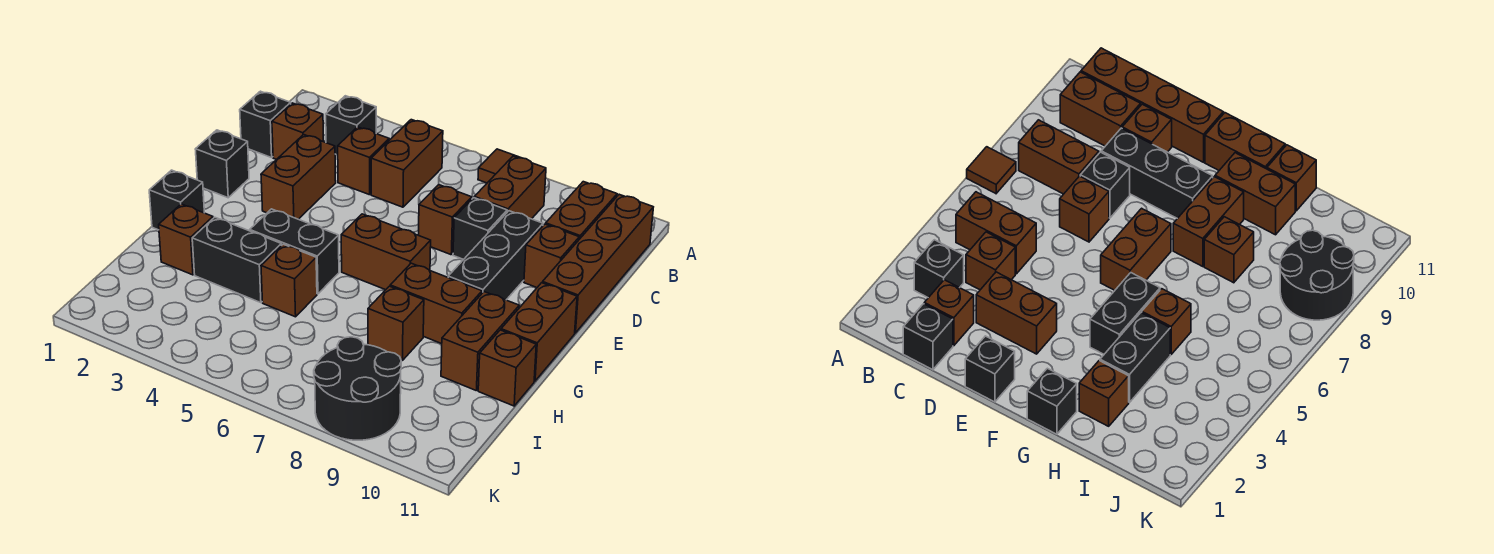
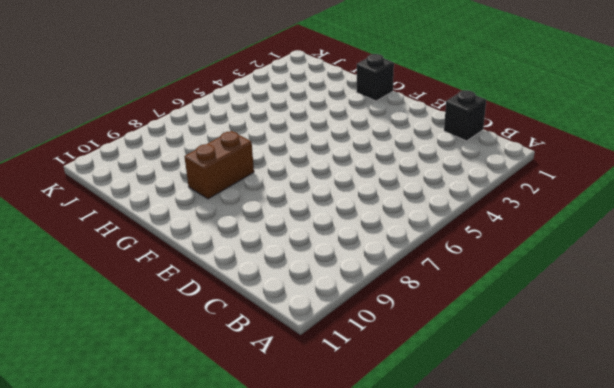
none -> brown 1x1 tile [478,149,521,183]
none -> black 1x1 brick [326,96,376,155]
none -> brown 1x2 brick [371,120,443,207]

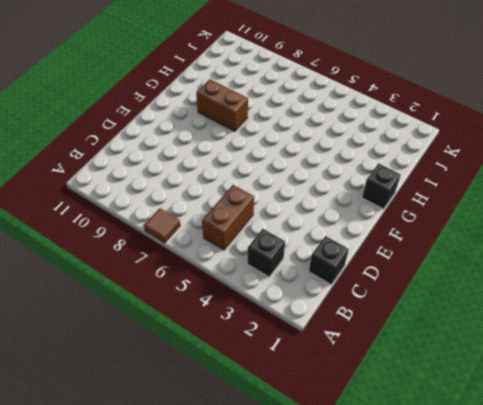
none -> brown 1x2 brick [474,156,546,219]
none -> brown 1x2 brick [546,182,617,239]
none -> brown 1x4 brick [543,194,653,333]

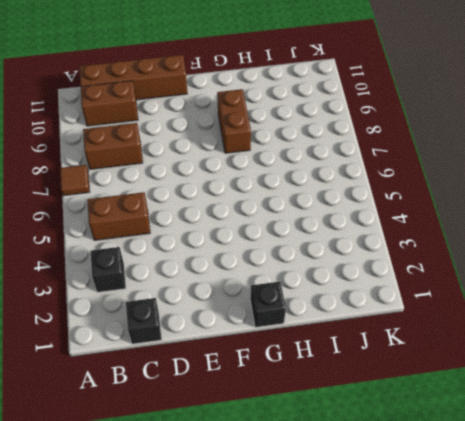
none -> brown 1x1 brick [272,103,324,160]
none -> brown 1x1 brick [338,127,389,195]
none -> brown 1x2 brick [261,135,336,219]

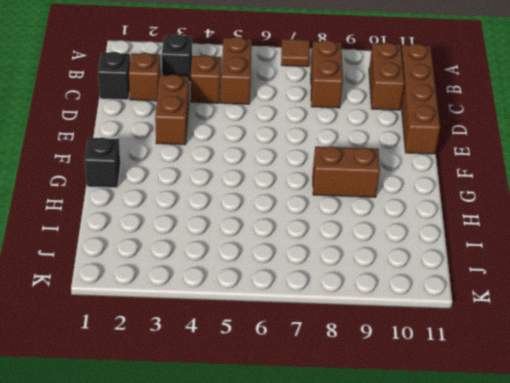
none -> brown 1x1 brick [419,185,472,255]
none -> black 1x1 brick [453,198,507,259]
none -> black 1x3 brick [448,211,543,300]

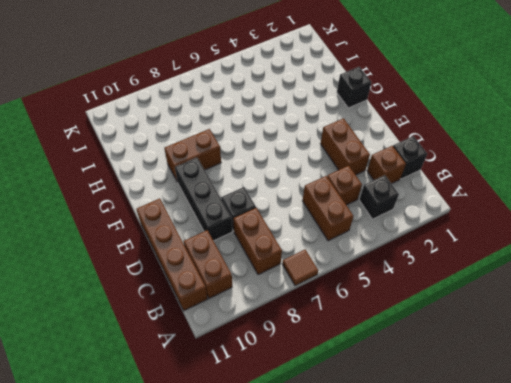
none -> brown 1x1 brick [419,185,472,255]
none -> brown 1x1 brick [524,224,579,288]
none -> black 1x1 brick [195,130,249,198]

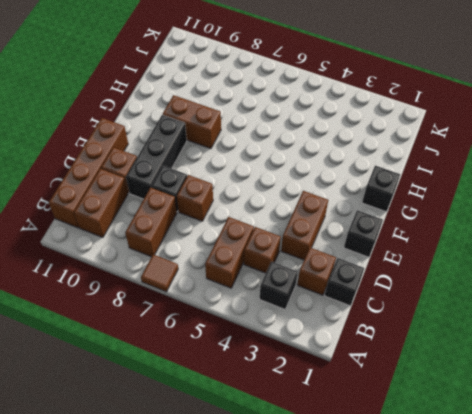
none -> brown 1x2 brick [341,214,431,290]
none -> brown 1x2 brick [501,283,577,381]
none -> black 1x2 brick [250,209,339,294]

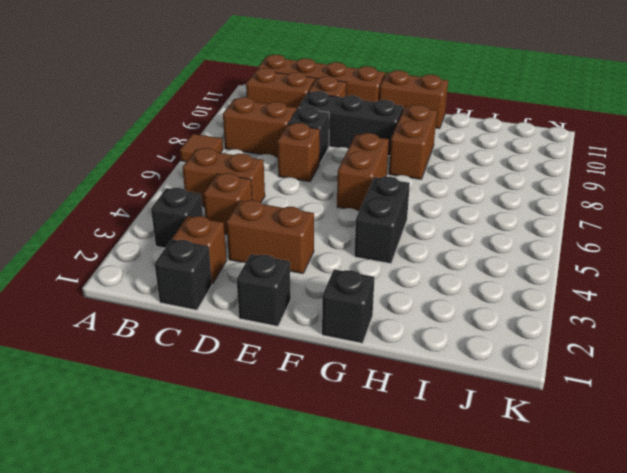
none -> brown 1x2 brick [441,292,519,390]
none -> brown 1x1 brick [159,204,213,275]
none -> black 1x2 brick [192,217,281,303]

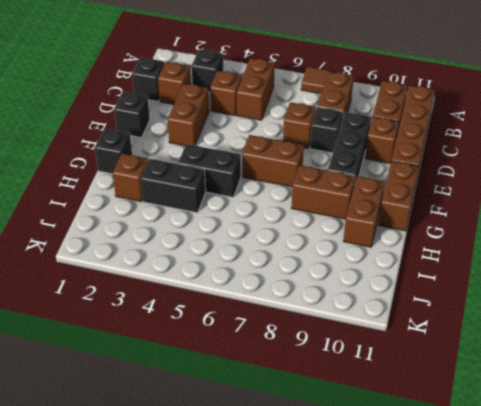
none -> brown 1x1 brick [261,244,317,317]
none -> brown 1x1 brick [368,286,424,360]
none -> brown 1x1 brick [478,330,536,406]

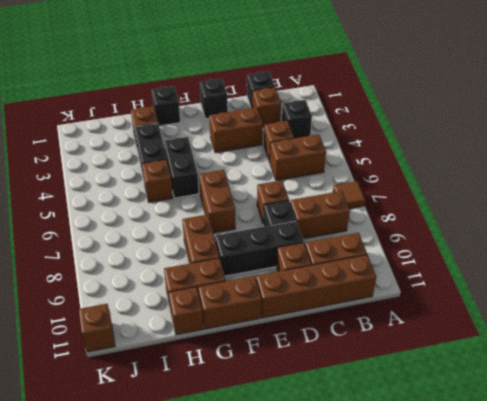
brown 1x1 brick [79,304,115,352] -> brown 1x1 brick moved to [368,286,424,360]
none -> black 2x2 round brick [314,337,401,440]

